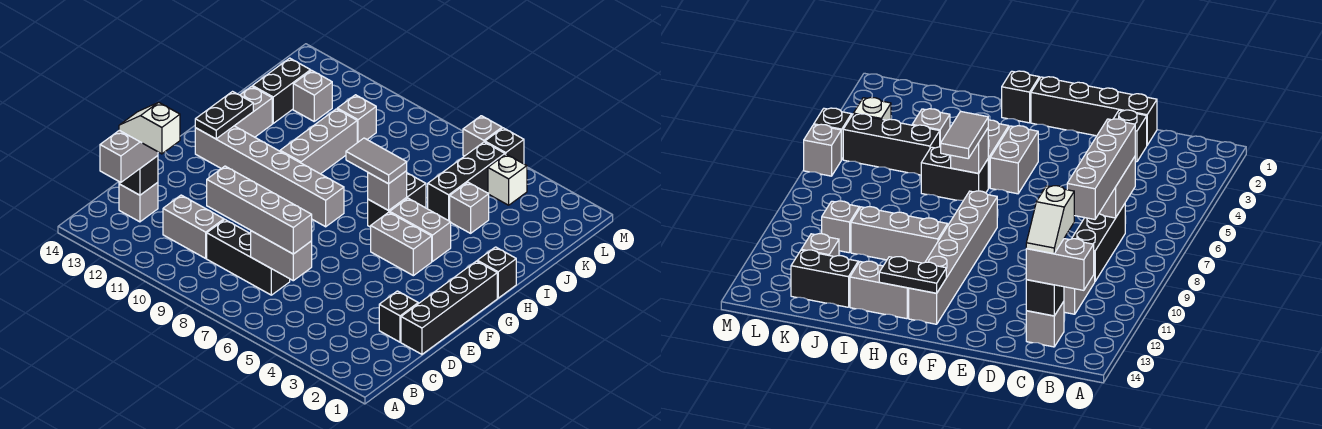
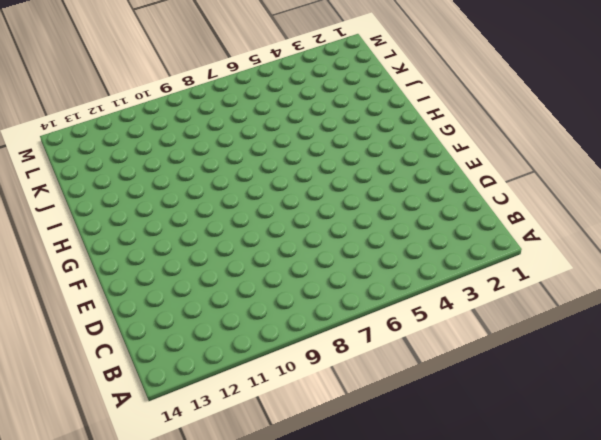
none -> black 1x3 brick [207,220,290,295]
none -> grey 1x2 brick [163,195,224,258]
none -> grey 1x1 brick [119,182,158,222]

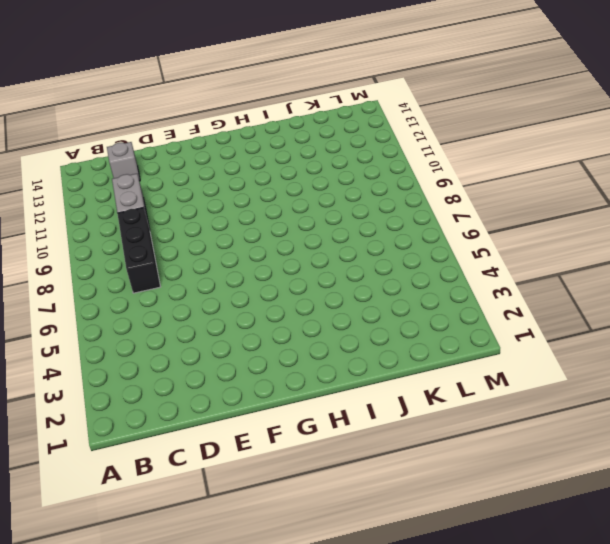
none -> black 1x4 brick [401,261,497,354]
none -> black 1x1 brick [379,291,418,342]
none -> grey 1x2 brick [371,212,432,276]

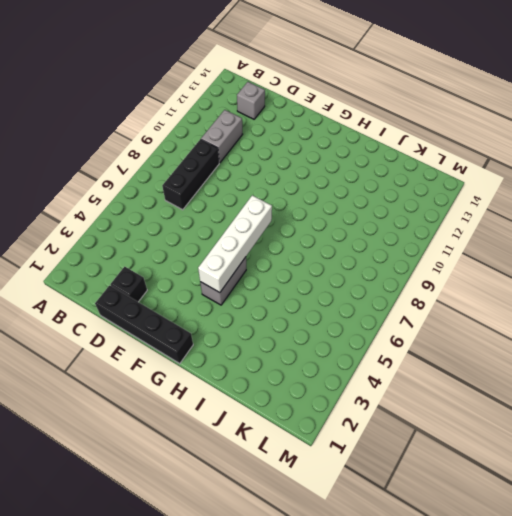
white 1x4 brick [198,195,272,293] -> none
none -> grey 1x6 brick [195,126,344,227]
none -> black 1x1 brick [477,247,516,298]
none -> grey 1x2 brick [390,198,451,261]

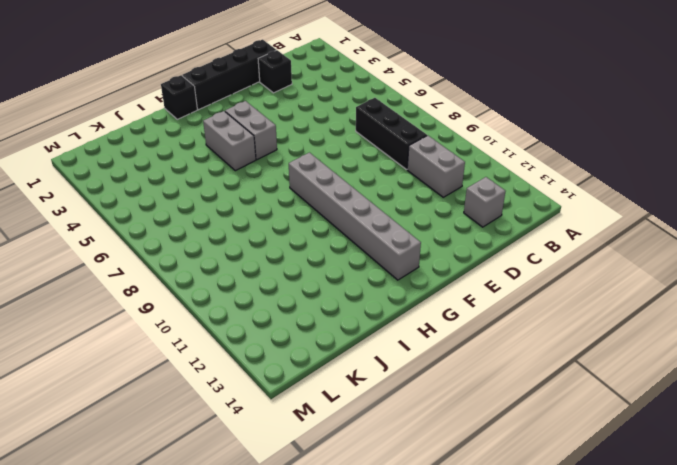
none -> black 1x2 brick [368,173,426,227]
none -> grey 1x3 brick [280,109,357,174]
none -> grey 1x2 brick [235,86,272,137]

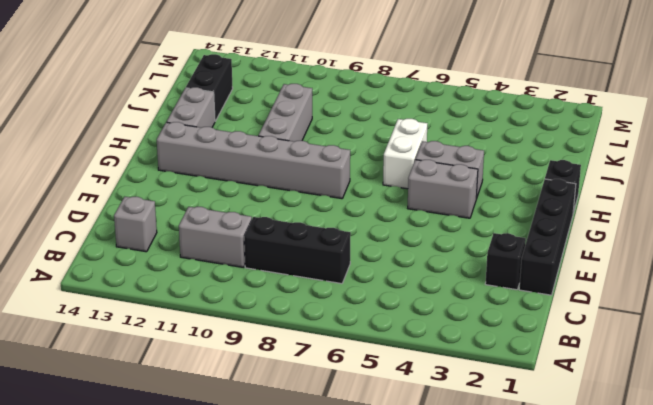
white 1x2 brick [383,119,427,189] -> black 1x2 brick [368,173,426,227]
none -> grey 1x1 brick [450,182,489,233]
none -> black 1x3 brick [428,142,505,221]
none -> grey 1x1 brick [337,95,376,143]

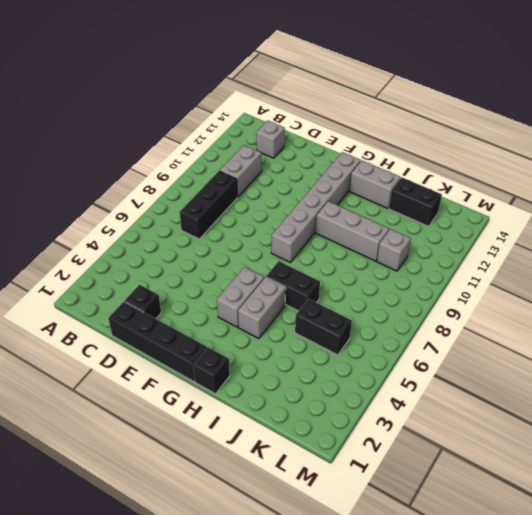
black 1x2 brick [295,299,352,355] -> black 1x3 brick [428,142,505,221]
none -> grey 1x1 brick [450,182,489,233]
none -> grey 1x1 brick [293,70,332,121]
none -> white 1x1 brick [488,154,527,205]

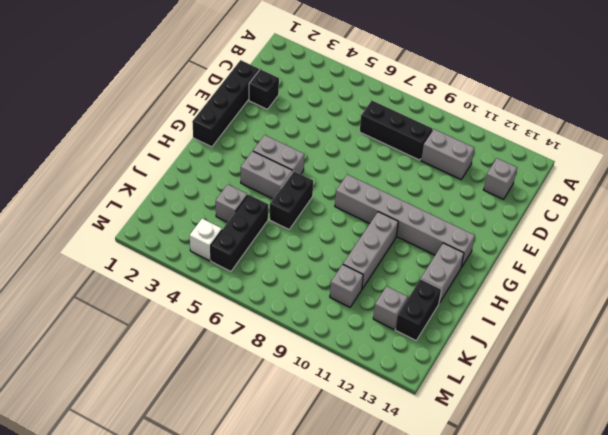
none -> black 1x1 brick [477,247,516,298]
none -> black 1x1 brick [485,128,524,164]
none -> grey 1x1 brick [463,116,502,156]

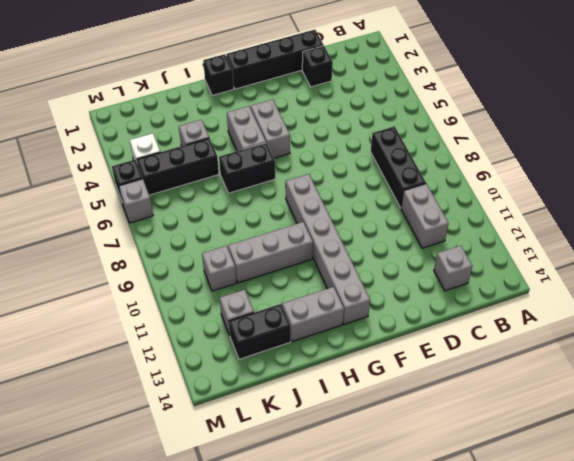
none -> grey 1x2 brick [251,231,312,281]
none -> black 1x1 brick [119,156,158,195]
none -> black 1x2 plate [195,92,253,139]

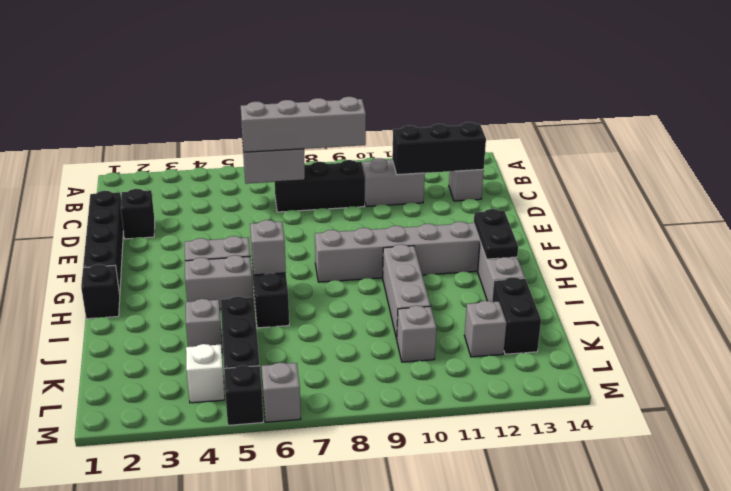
black 1x3 brick [392,122,486,175] -> black 1x1 brick [119,156,158,195]
none -> grey 1x2 brick [100,130,158,182]
none -> grey 1x2 tile [346,138,407,184]
none -> white 1x2 slope [119,102,180,154]

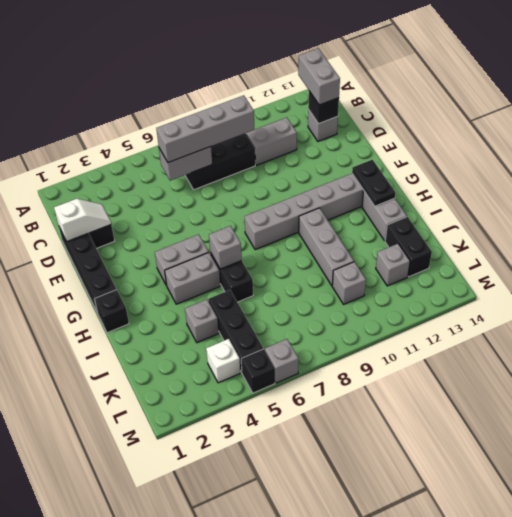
white 1x2 slope [54,199,111,241] -> white 1x2 slope moved to [119,102,180,154]
none -> grey 1x2 tile [346,138,407,184]

